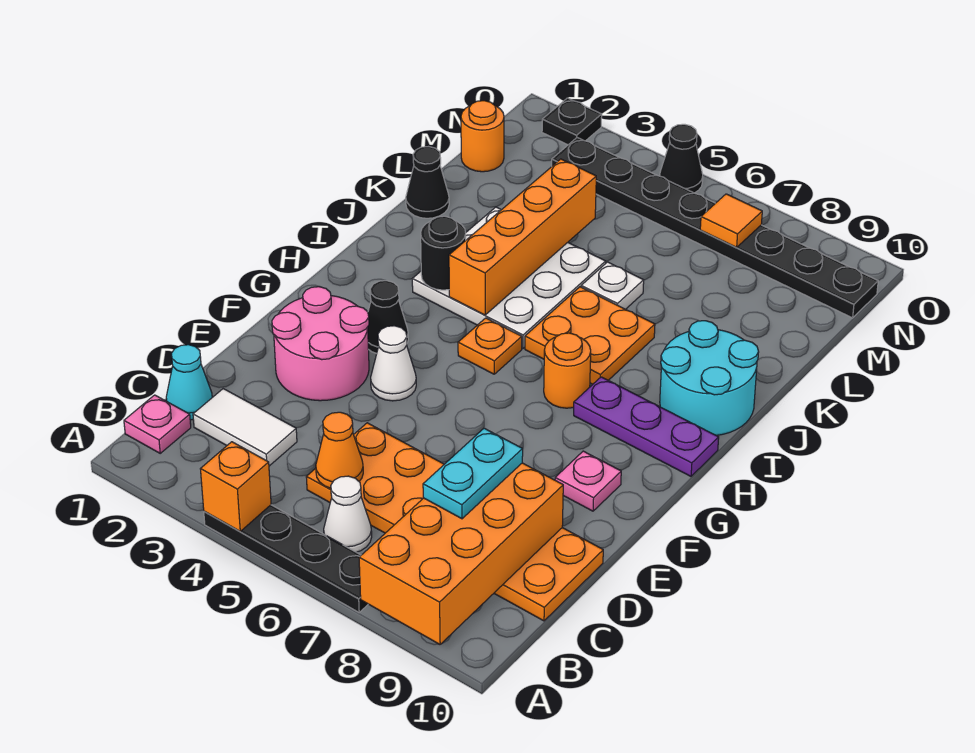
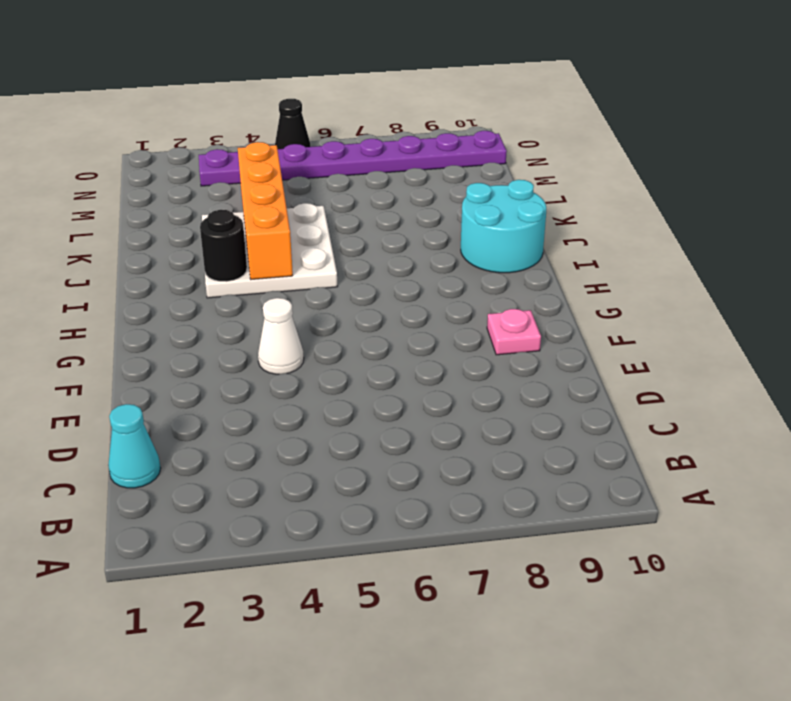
purple 1x8 plate [199,131,507,186] -> black 1x8 plate [552,138,878,318]
none -> black 1x4 plate [204,505,368,612]
none -> pink 1x1 plate [124,395,191,453]
none -> white 1x1 cone [324,476,372,552]

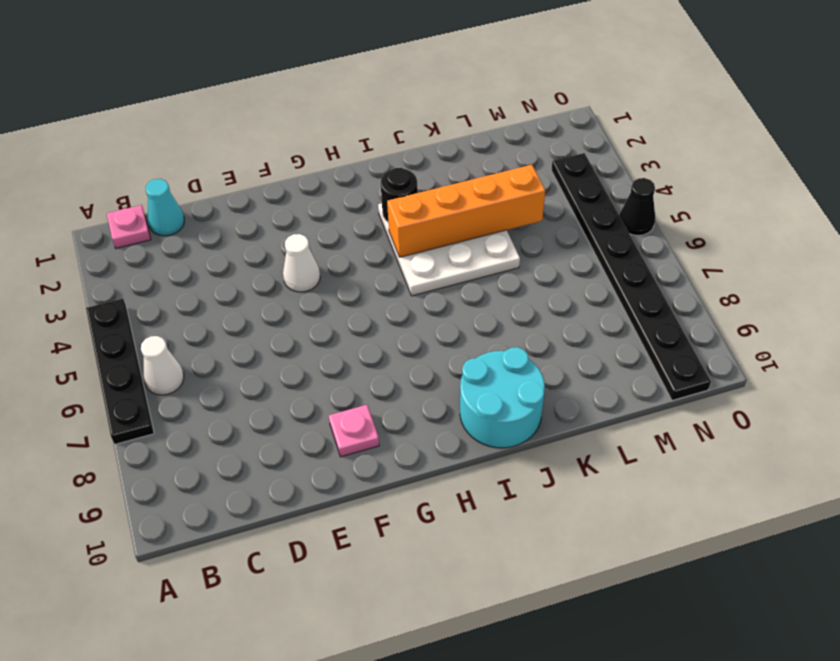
none -> white 1x2 tile [193,389,297,466]
none -> orange 2x6 plate [306,423,603,621]
none -> pink 2x2 round brick [272,287,369,401]

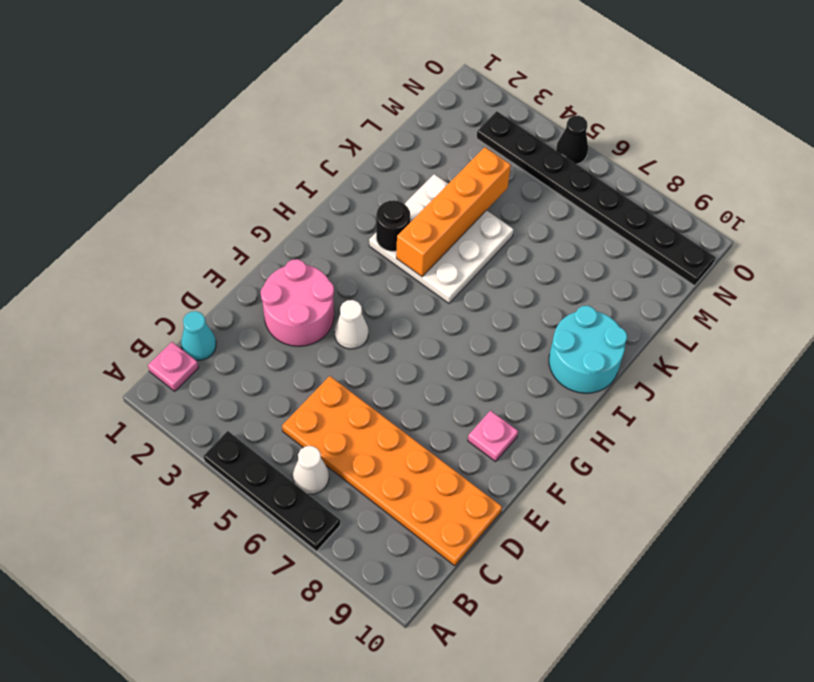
none -> white 1x2 tile [193,389,297,466]
none -> black 1x1 cone [368,281,408,354]
none -> orange 1x1 plate [458,318,522,374]

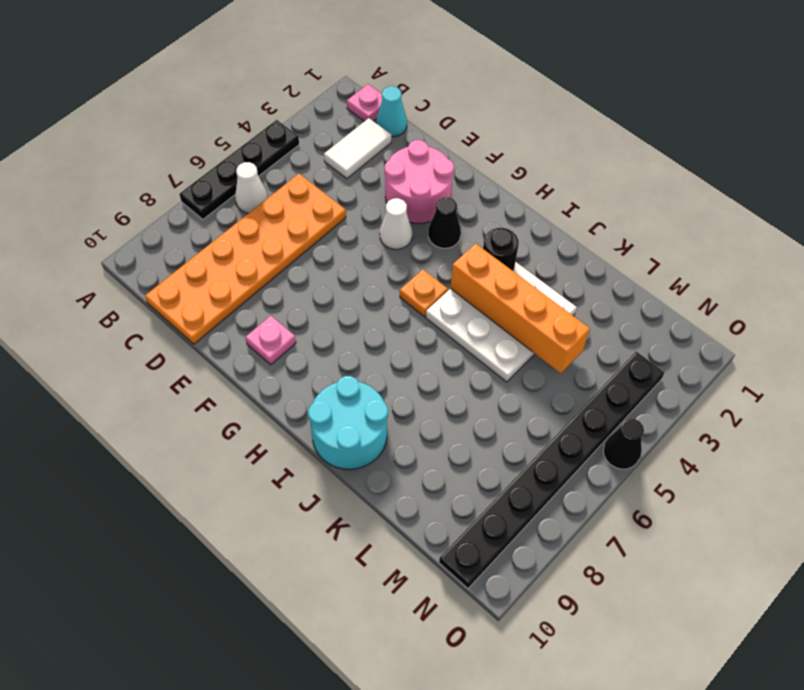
none -> orange 1x1 round brick [544,333,591,408]
none -> purple 1x3 plate [574,377,719,476]
none -> orange 2x2 plate [525,287,655,384]

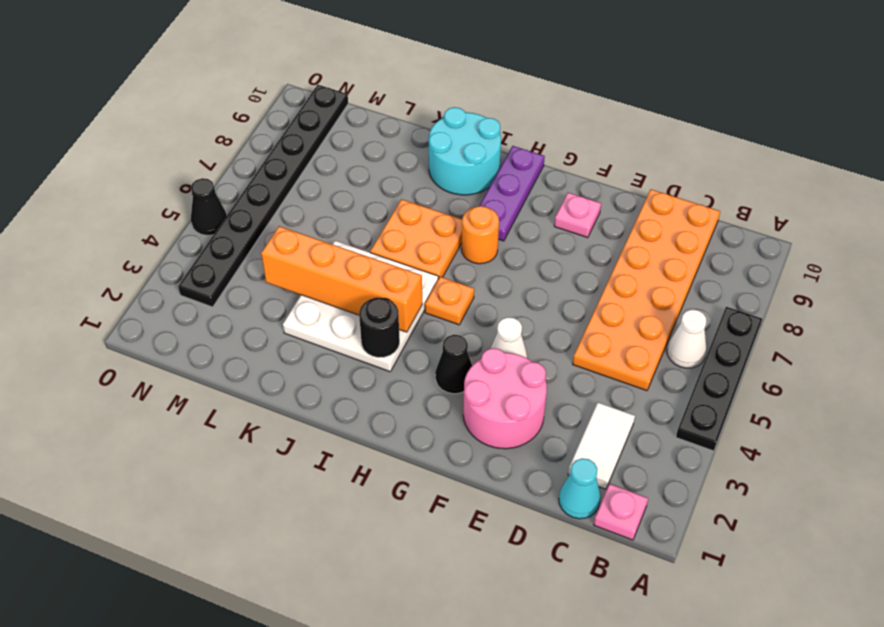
none -> black 1x1 cone [406,147,449,218]
none -> white 1x1 plate [581,262,644,309]
none -> orange 1x1 round brick [461,101,504,172]

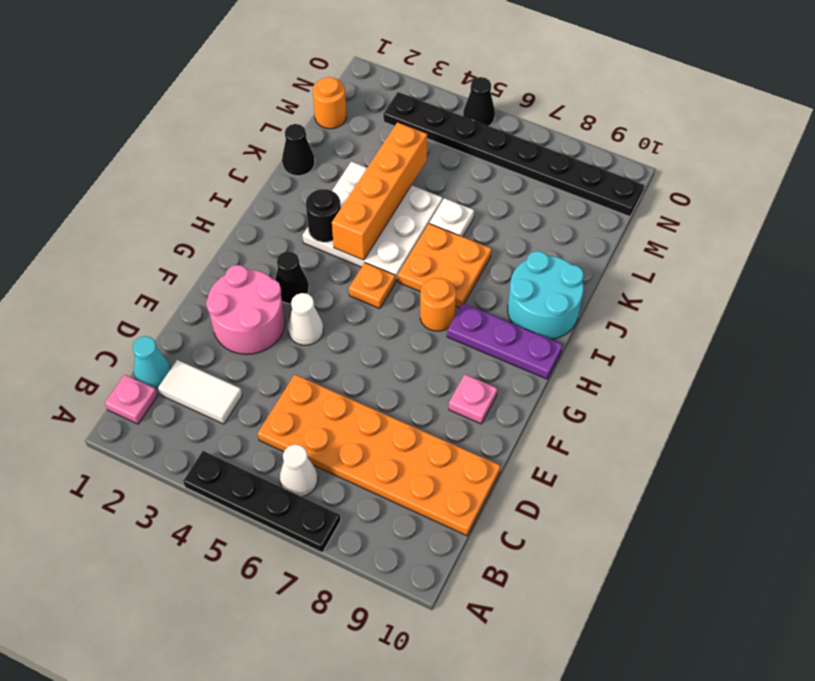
none -> black 1x1 plate [542,98,602,145]
none -> orange 1x1 brick [201,442,271,531]
none -> orange 2x4 brick [359,463,563,644]

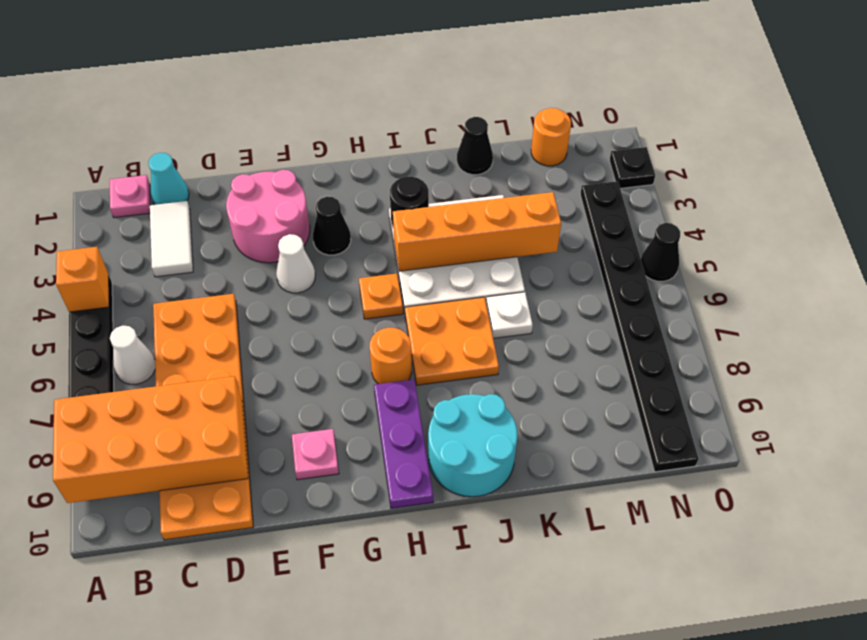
none -> orange 1x1 cone [316,412,363,488]
none -> orange 1x1 tile [700,194,762,247]
none -> cyan 1x2 plate [423,428,523,519]

